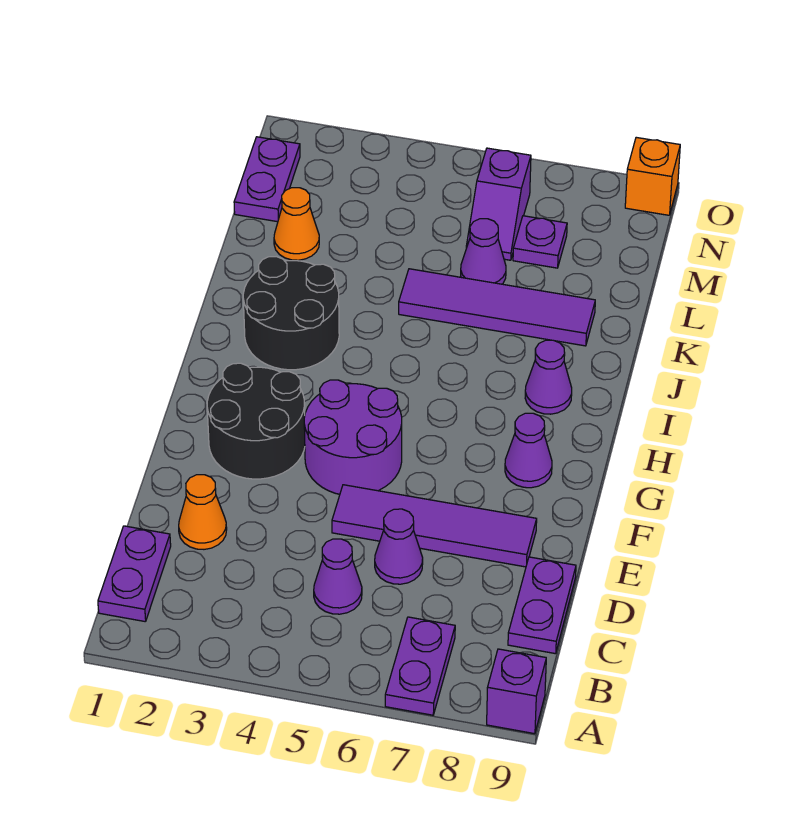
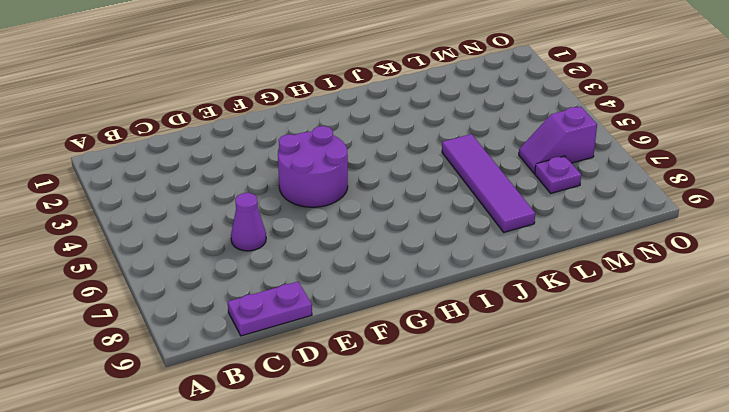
none -> purple 1x2 plate [385,617,455,715]
none -> purple 1x1 brick [487,649,546,734]
none -> purple 1x2 plate [98,526,171,622]

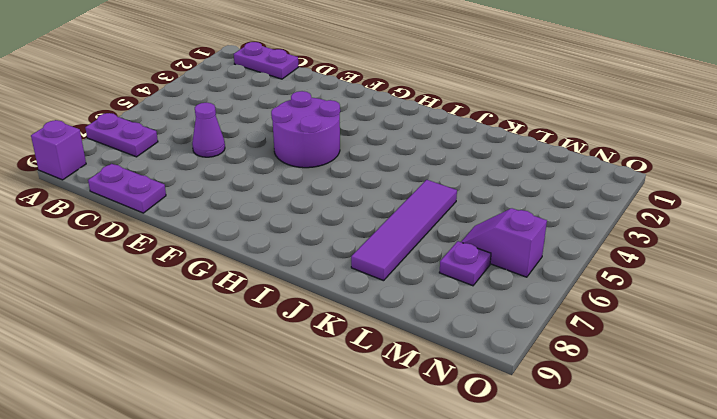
none -> purple 1x1 cone [314,539,362,614]
none -> orange 1x1 cone [179,475,227,549]
none -> purple 1x4 tile [332,485,537,567]

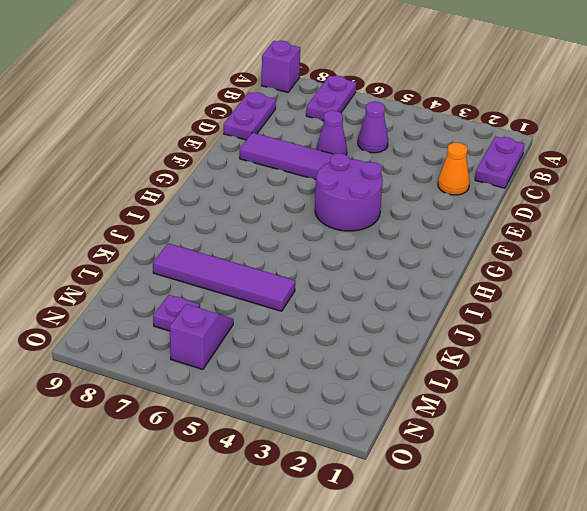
none -> black 2x2 round brick [207,363,305,479]
none -> purple 1x1 cone [505,413,552,488]
none -> black 2x2 round brick [243,257,339,370]

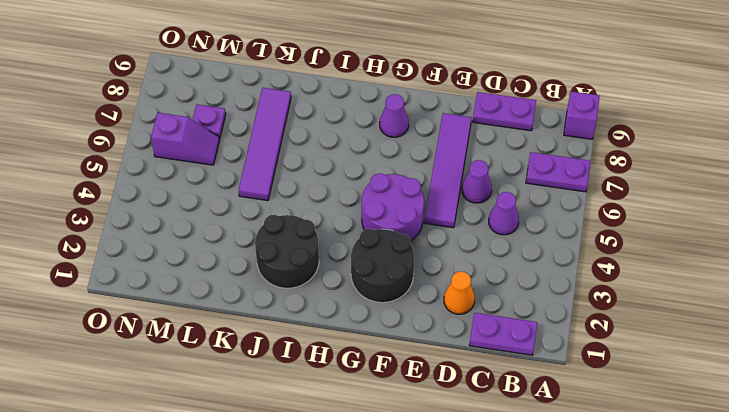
none -> purple 1x1 cone [525,340,572,414]
none -> orange 1x1 cone [274,188,319,260]
none -> purple 1x1 cone [461,219,506,284]

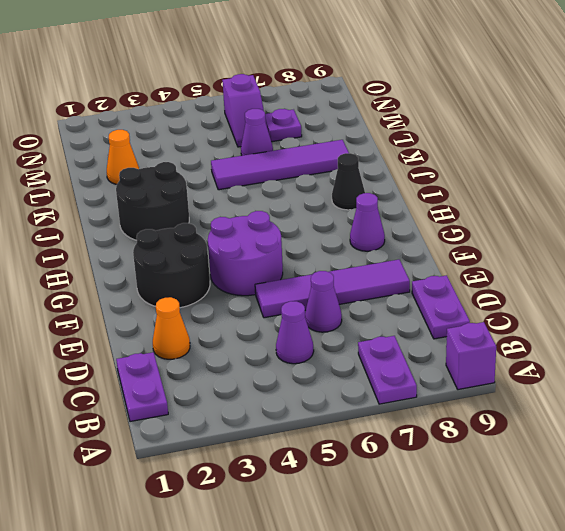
black 1x1 cone [332,153,365,210] -> purple 1x1 cone [525,340,572,414]
none -> purple 1x2 plate [234,137,300,222]
none -> orange 1x1 brick [625,137,680,215]

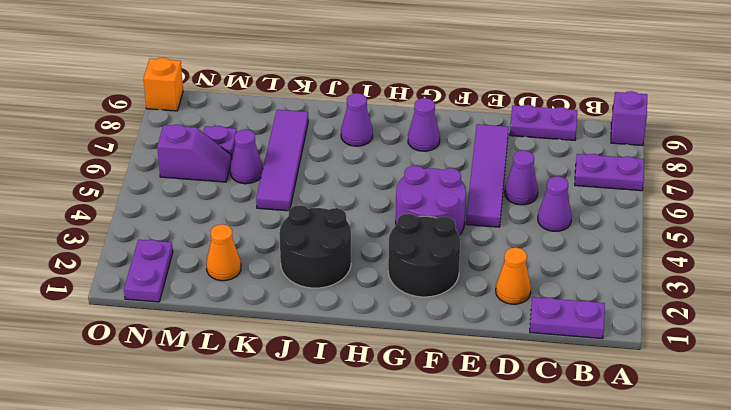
purple 1x2 plate [124,240,173,302] -> purple 1x2 plate turned to [234,137,300,222]

